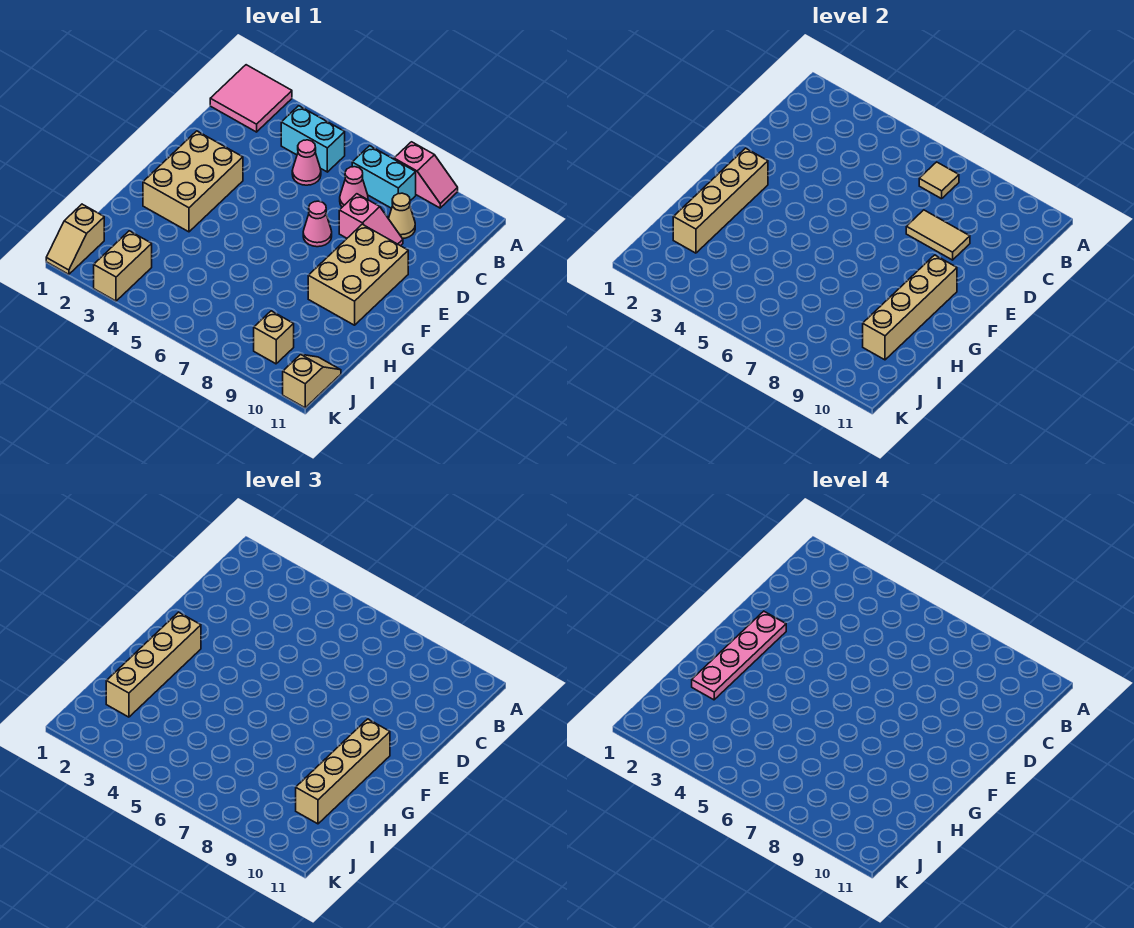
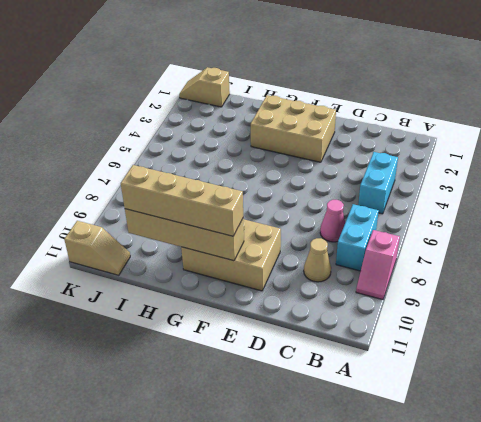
none -> pink 2x2 tile [210,65,292,132]
none -> pink 1x1 cone [292,140,321,185]
none -> pink 1x2 slope [339,194,403,246]

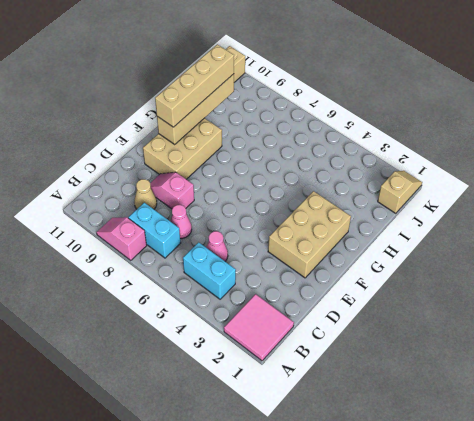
none -> pink 1x1 cone [303,201,332,247]
none -> tan 1x2 brick [94,231,152,301]
none -> tan 1x1 brick [254,311,294,364]

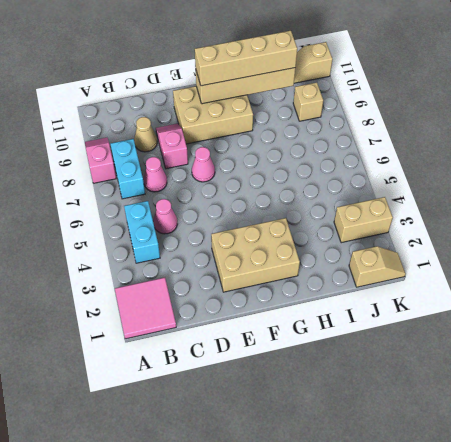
none -> tan 1x1 tile [919,162,959,199]
none -> tan 1x2 tile [906,210,970,260]
none -> tan 1x4 brick [673,148,768,253]

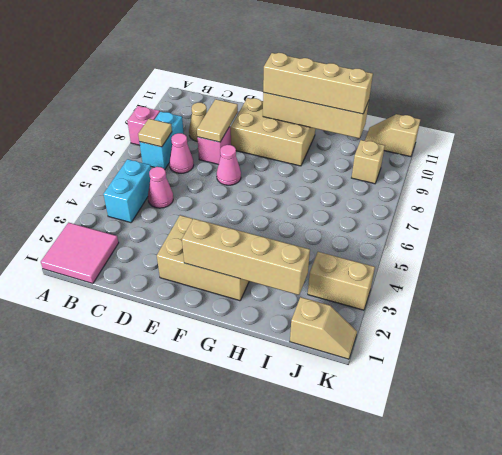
none -> tan 1x4 brick [106,612,201,717]
none -> pink 1x4 plate [692,611,786,700]

